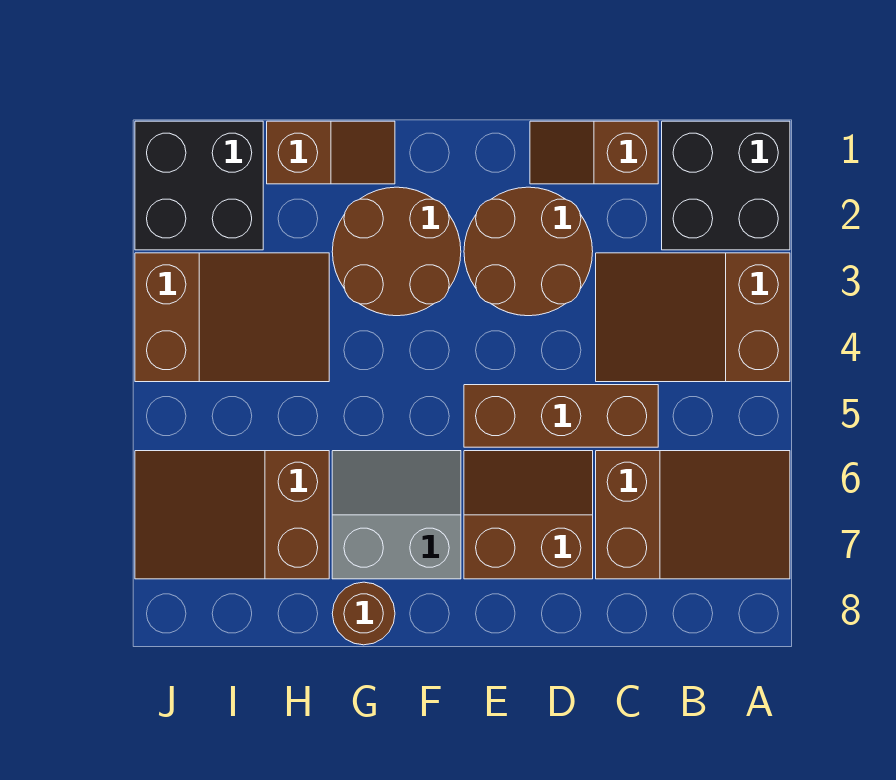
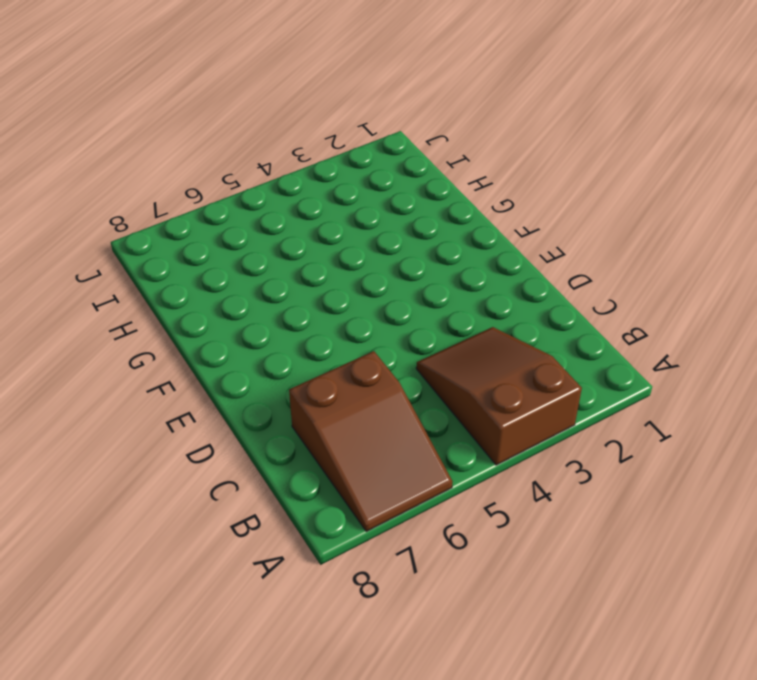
none -> black 2x2 brick [662,121,790,250]
none -> brown 1x2 slope [530,121,658,184]
none -> brown 1x3 brick [464,385,658,447]

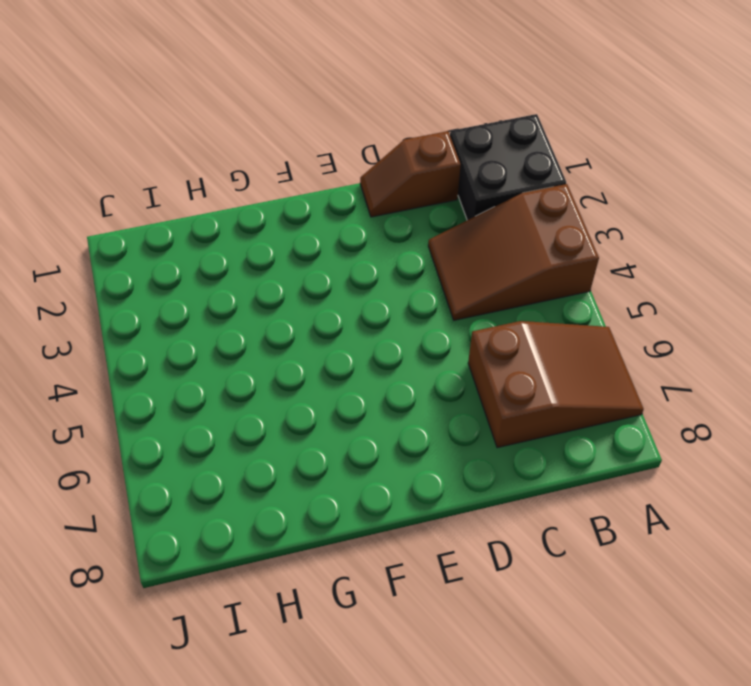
none -> brown 1x3 brick [464,385,658,447]
none -> brown 2x2 round brick [464,187,593,316]
none -> brown 2x2 slope [464,451,593,579]

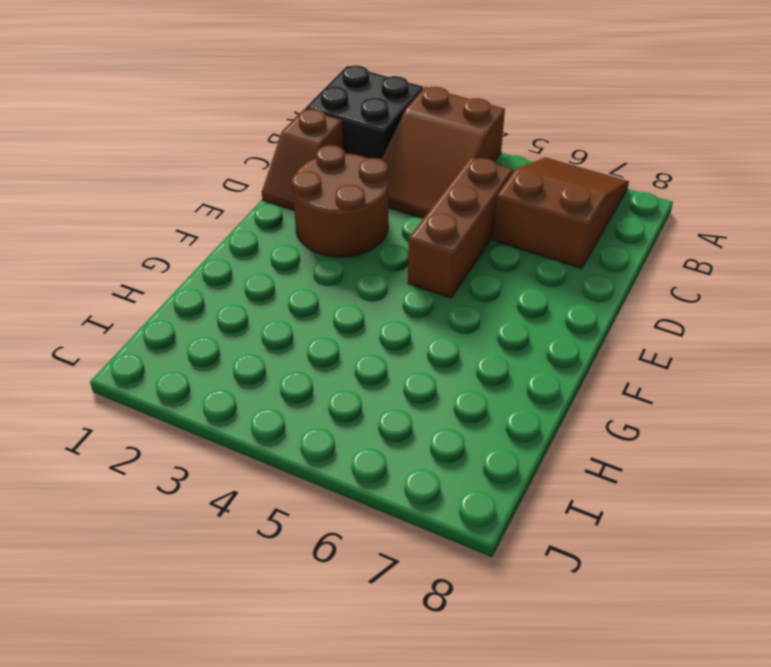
none -> brown 2x2 slope [464,451,593,579]
none -> brown 2x2 round brick [332,187,461,316]
none -> grey 2x2 slope [332,451,461,579]

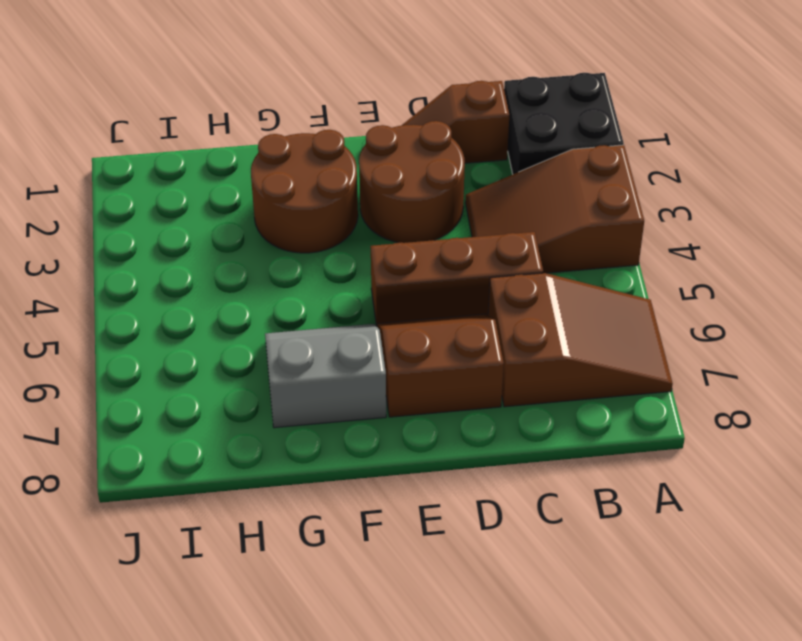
none -> brown 1x2 slope [267,121,395,184]
none -> brown 1x1 round brick [332,582,395,645]
none -> brown 2x3 slope [135,253,329,382]

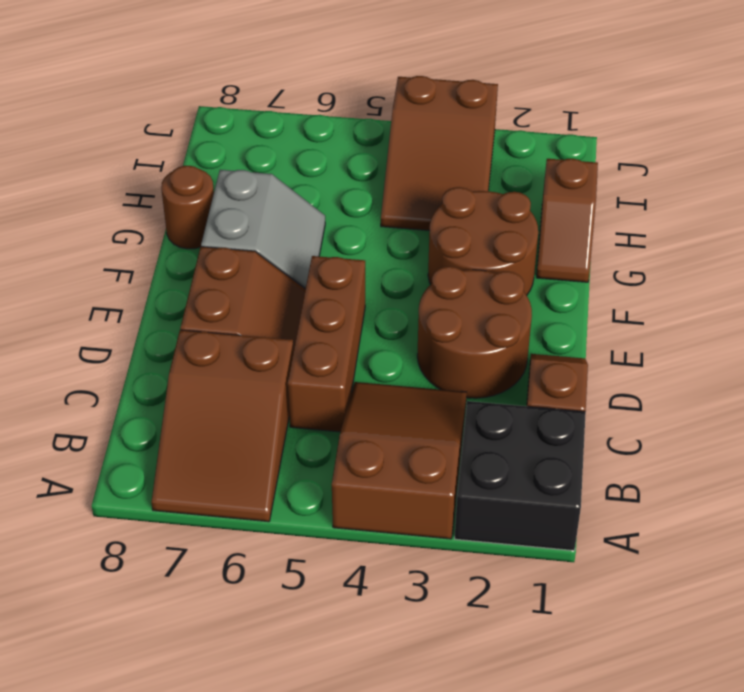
none -> brown 2x3 slope [135,451,329,579]
none -> black 2x2 brick [135,121,263,250]

